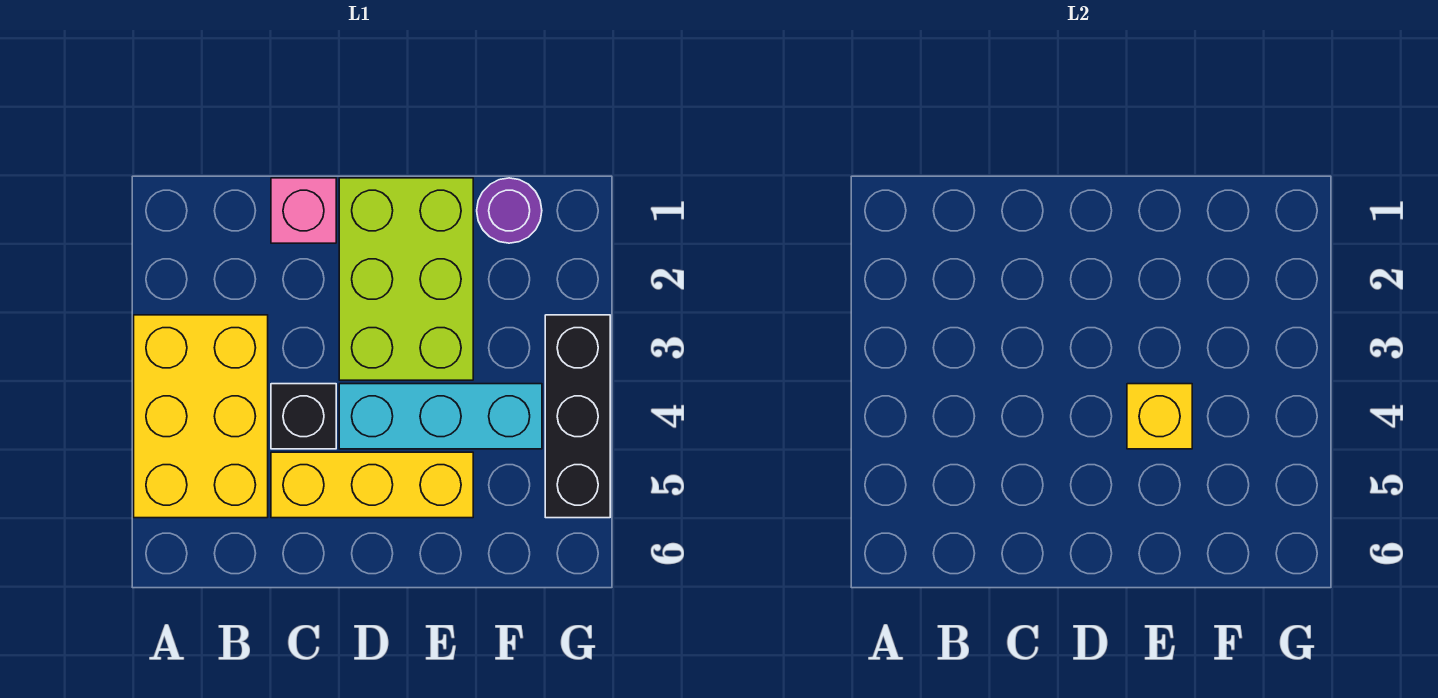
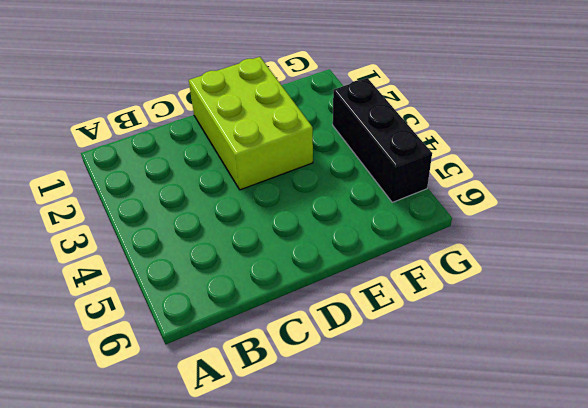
none -> yellow 2x3 brick [134,315,268,518]
none -> pink 1x1 brick [271,178,336,243]

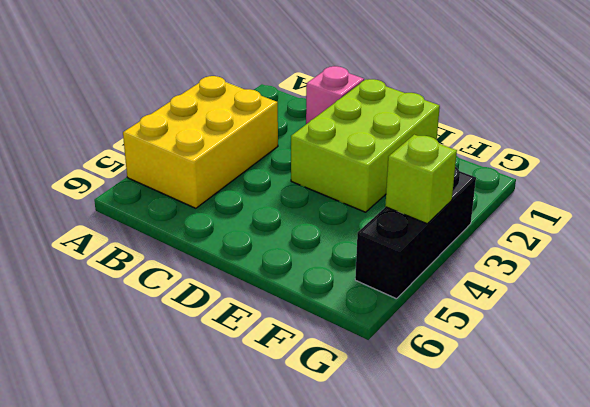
lime 1x1 brick [385,135,457,224] -> none
none -> black 1x1 brick [271,384,336,449]
none -> yellow 1x3 brick [271,452,473,518]

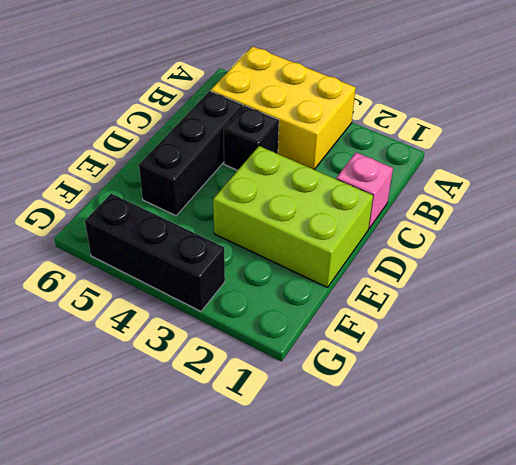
black 1x3 brick [139,91,243,216] -> yellow 1x3 brick [271,452,473,518]
none -> cyan 1x3 brick [339,384,542,449]
none -> purple 1x1 round brick [477,178,542,243]

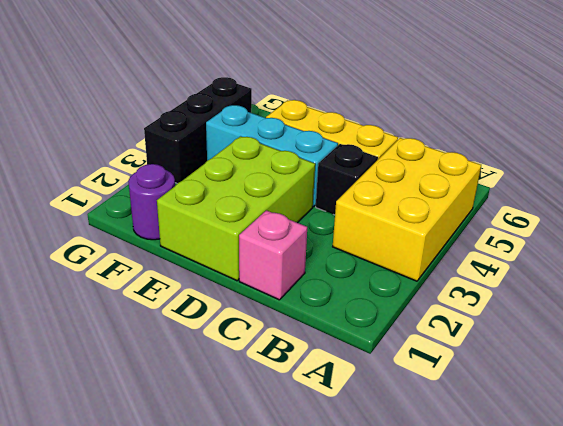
none -> yellow 1x1 brick [1127,384,1192,449]

